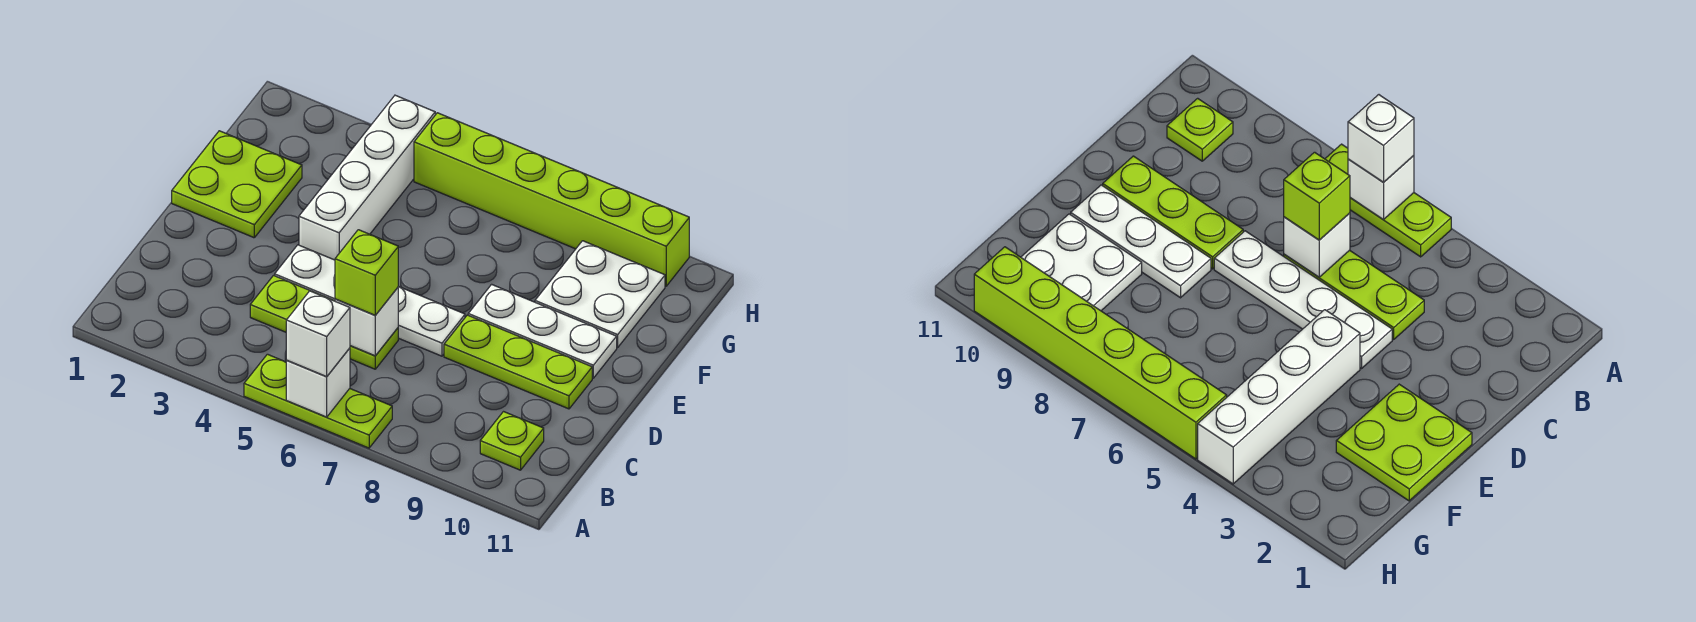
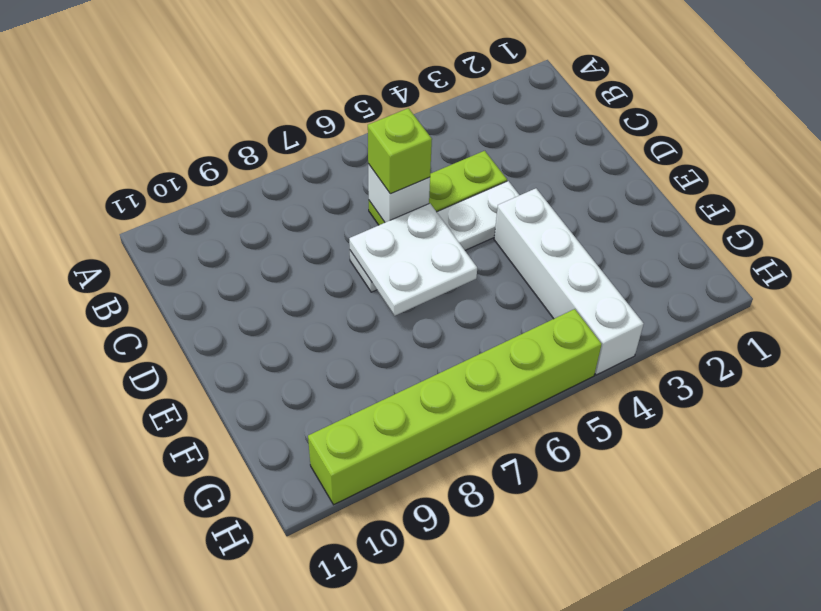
white 2x2 plate [349,203,477,316] -> white 2x2 plate moved to [535,241,665,348]
none -> lime 1x3 plate [244,354,392,448]
none -> lime 1x1 plate [480,412,544,470]
none -> lime 1x3 plate [444,315,592,409]

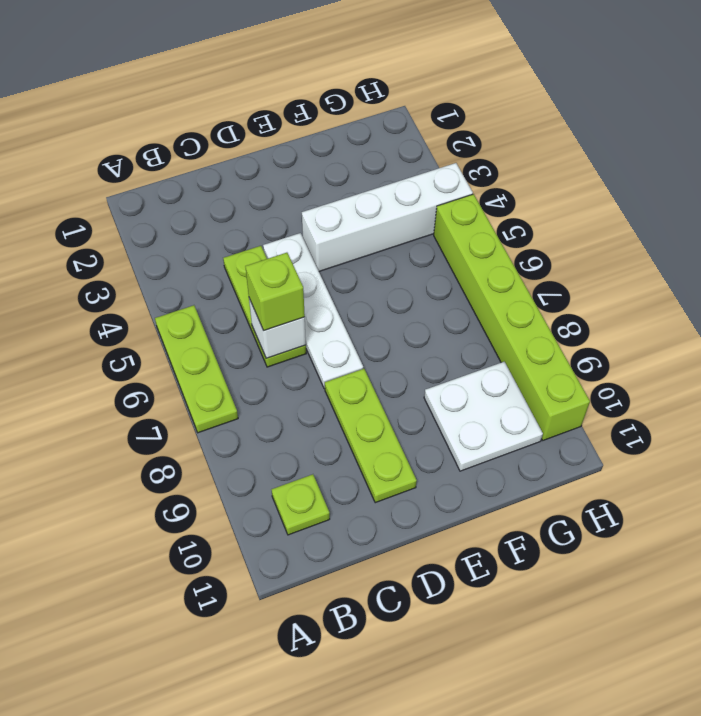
none -> lime 2x2 plate [172,131,302,238]
none -> white 1x3 plate [468,284,617,378]
none -> white 1x1 brick [286,348,350,417]

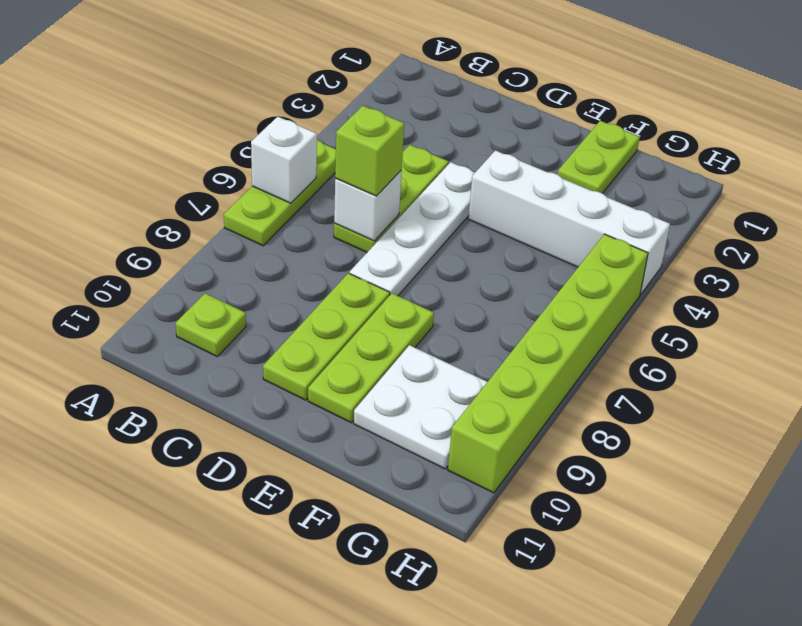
lime 1x3 plate [308,293,434,423] -> white 1x3 plate [468,284,617,378]
lime 1x2 plate [558,121,640,193] -> lime 2x2 plate [172,131,302,238]
none -> white 1x1 brick [286,291,350,377]

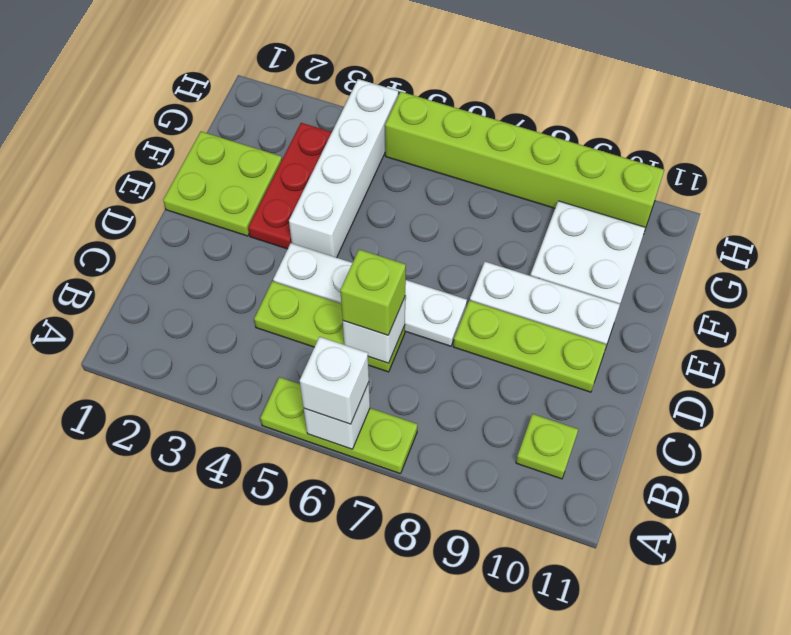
red 1x3 plate [248,123,332,249] -> none

